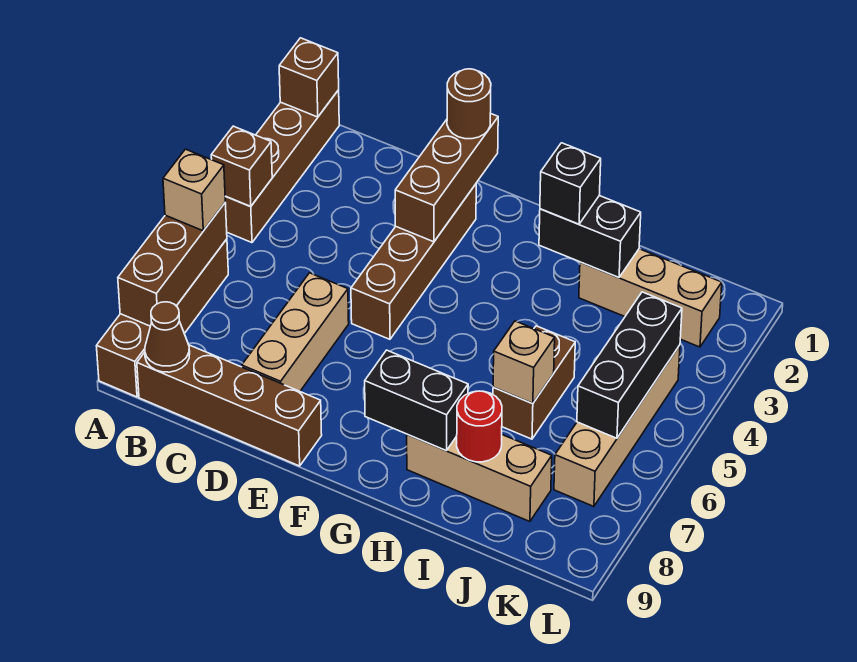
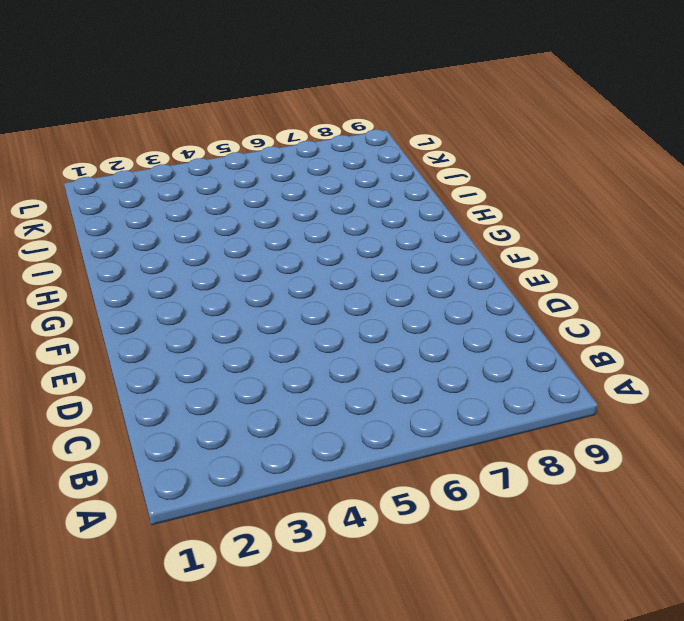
none -> brown 1x4 brick [225,90,339,243]
none -> brown 1x4 brick [97,239,228,397]
none -> brown 1x4 brick [137,345,322,466]

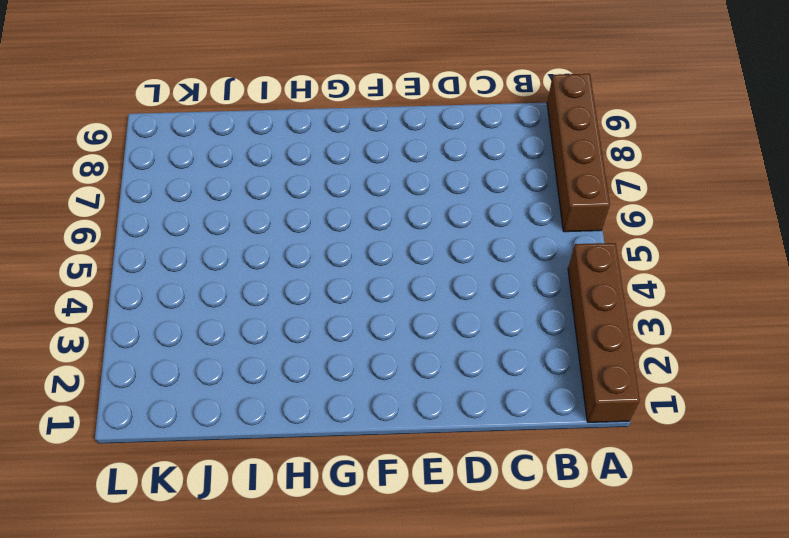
none -> brown 1x4 brick [137,345,322,466]
none -> tan 1x3 brick [242,273,349,391]
none -> brown 1x4 brick [351,184,476,339]

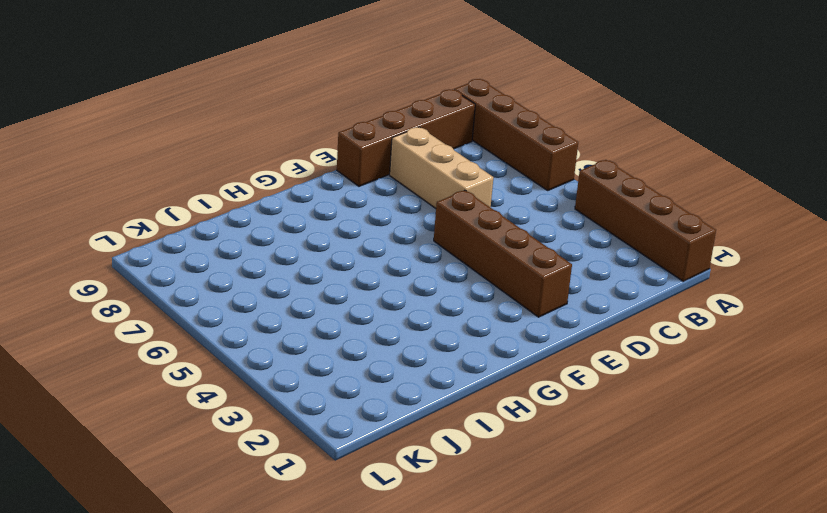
none -> tan 1x3 brick [407,434,552,522]
none -> tan 1x3 brick [579,249,722,347]
none -> brown 1x2 brick [493,326,575,439]

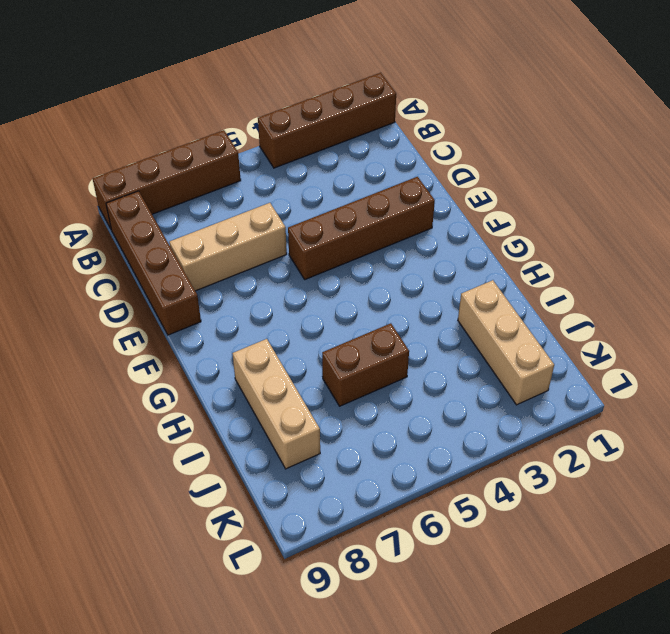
none -> tan 1x4 brick [554,345,680,507]
none -> brown 1x1 brick [279,38,339,117]
none -> brown 1x1 brick [211,126,272,206]

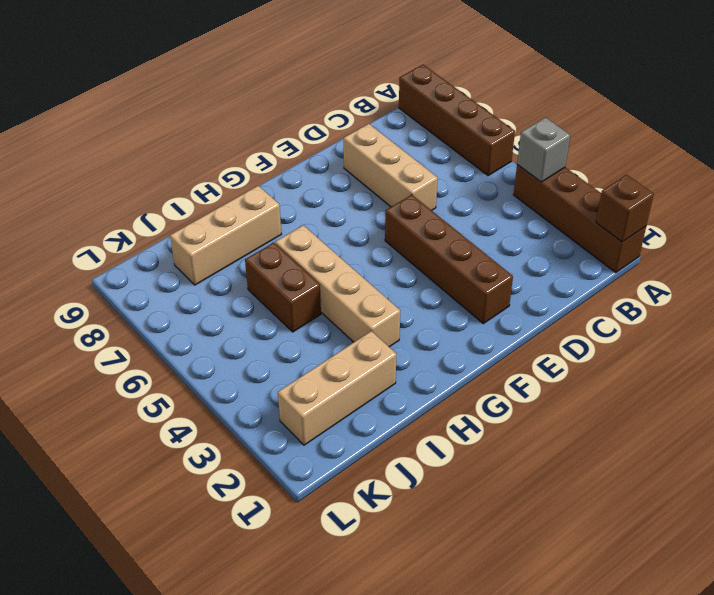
grey 1x1 brick [517,118,570,182] -> brown 1x1 brick [211,126,272,206]
tan 1x4 brick [275,225,400,347] -> tan 1x4 brick moved to [554,345,680,507]
none -> brown 1x4 brick [137,345,322,466]
none -> brown 1x3 brick [118,203,227,326]
none -> brown 1x1 cone [145,302,190,372]

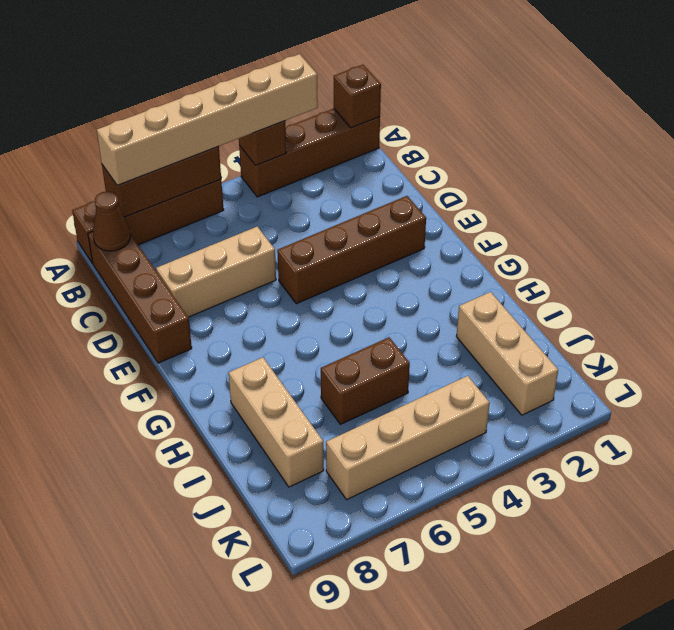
tan 1x6 brick [97,54,318,185] -> tan 1x1 brick [163,149,226,231]
none -> brown 1x3 brick [395,113,498,242]
none -> black 1x2 brick [365,350,468,451]
none -> black 1x2 brick [539,196,641,278]

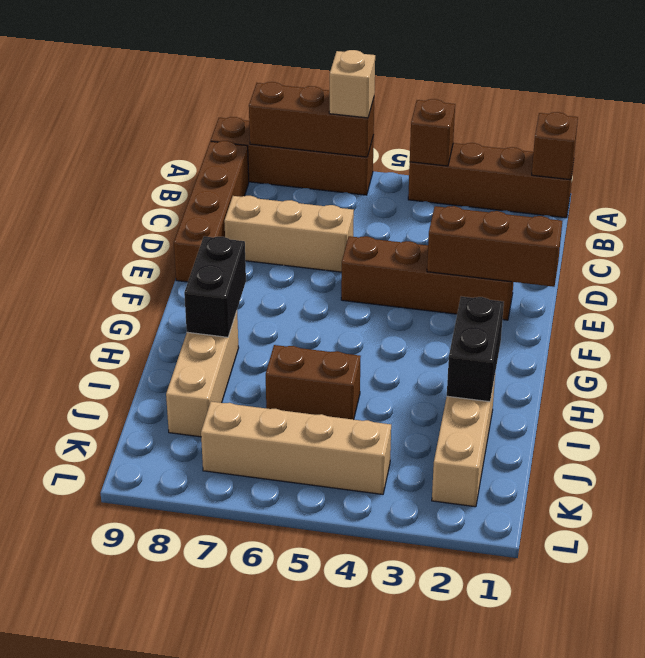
none -> brown 1x1 cone [145,302,190,372]
none -> tan 1x1 brick [493,321,555,404]
none -> red 1x1 round brick [457,391,502,462]

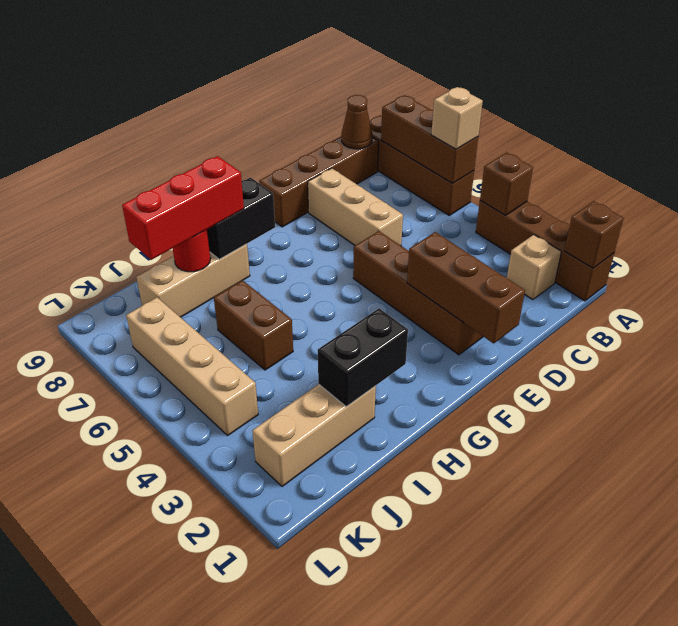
tan 1x1 brick [507,235,561,300] -> tan 1x1 brick moved to [493,321,555,404]
red 1x3 brick [122,156,244,260] -> none
none -> black 1x3 brick [577,292,682,438]
none -> brown 1x1 round brick [447,69,491,139]
none -> black 1x1 brick [540,143,601,224]

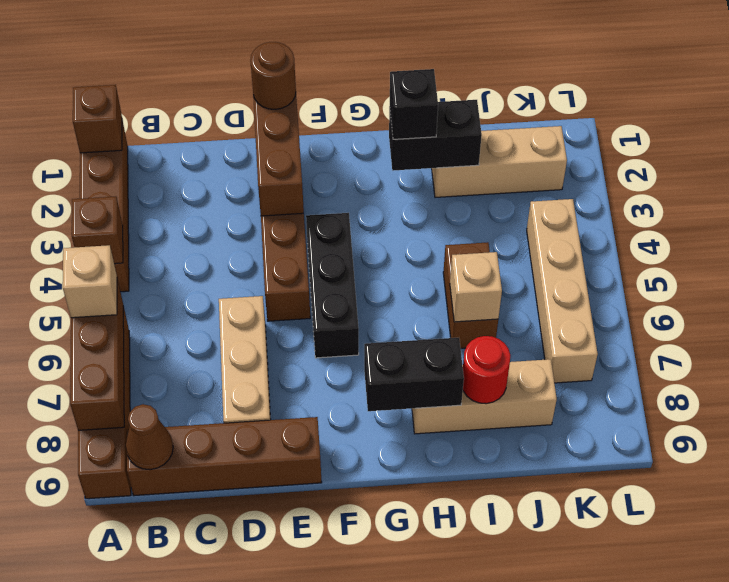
black 1x3 brick [306,213,359,358] -> black 1x3 brick moved to [577,292,682,438]

